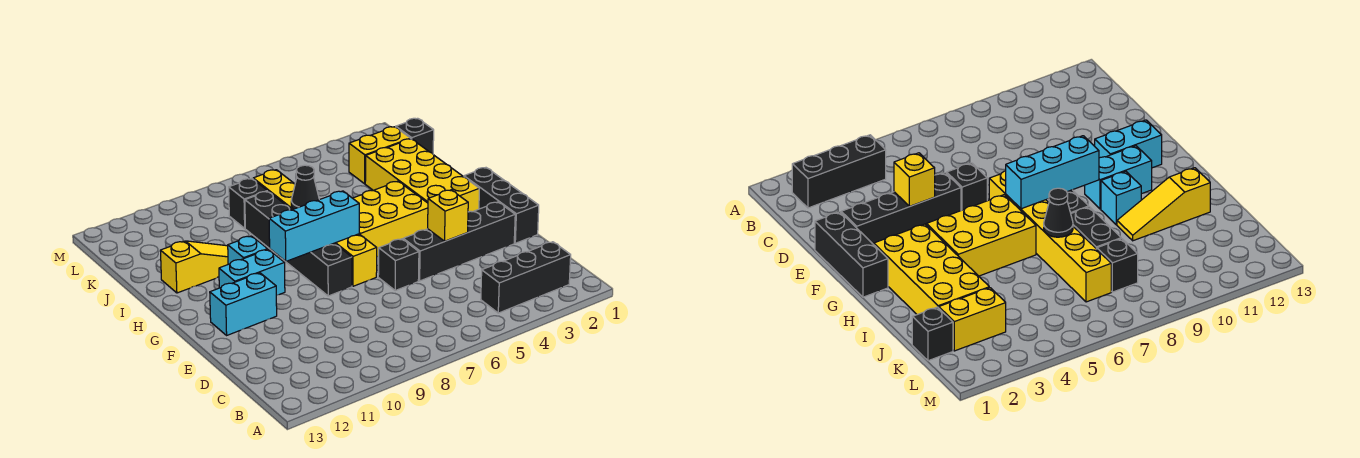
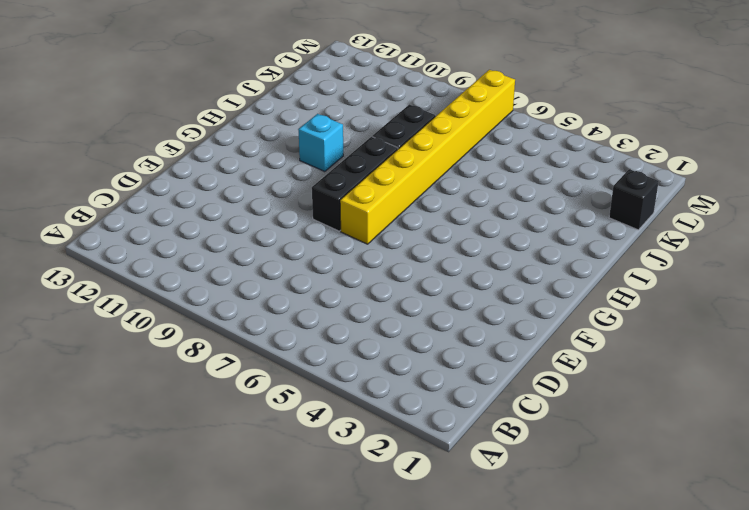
yellow 1x8 brick [340,70,515,244] -> yellow 1x6 brick [253,170,377,286]
none -> black 1x3 brick [481,242,571,313]
none -> black 1x3 brick [464,168,539,243]
none -> black 1x4 brick [403,202,515,281]

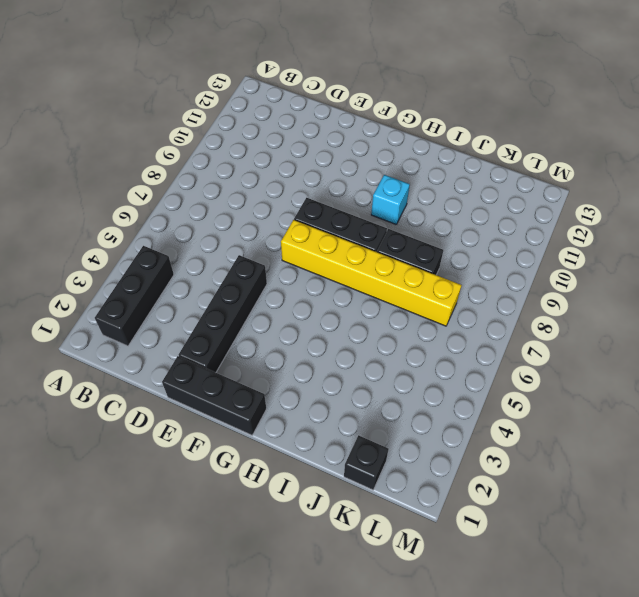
none -> black 1x1 brick [378,239,419,291]
none -> cyan 1x2 brick [210,273,277,335]
none -> yellow 2x4 brick [365,139,479,212]

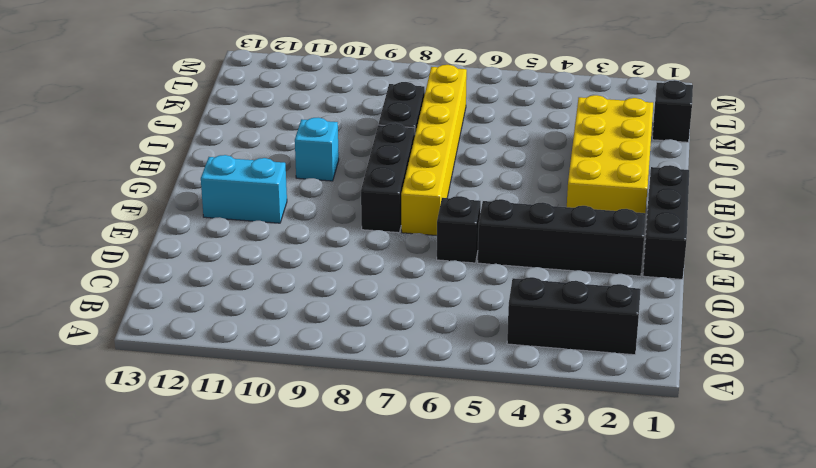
none -> yellow 2x3 brick [353,181,428,257]
none -> cyan 1x2 brick [219,249,285,295]
none -> yellow 1x3 slope [160,241,228,293]

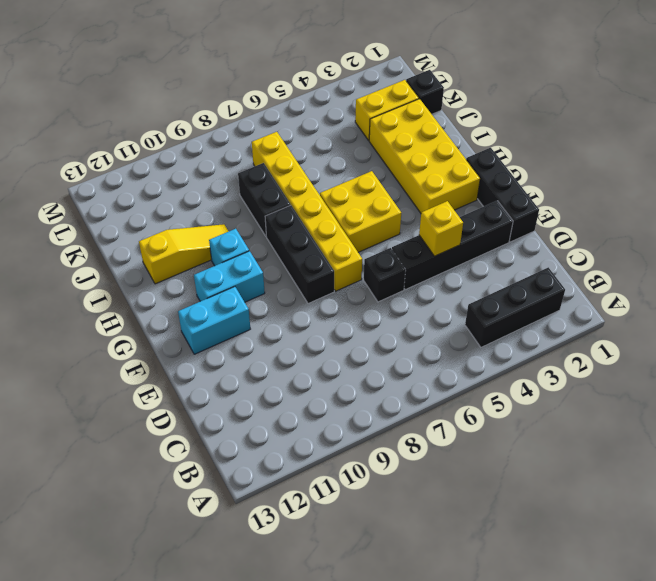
yellow 2x2 brick [320,171,401,252] -> yellow 2x3 brick [353,181,428,257]
none -> black 1x1 brick [229,179,267,228]
none -> cyan 1x3 brick [269,191,359,261]
none -> black 1x1 cone [291,165,319,209]

